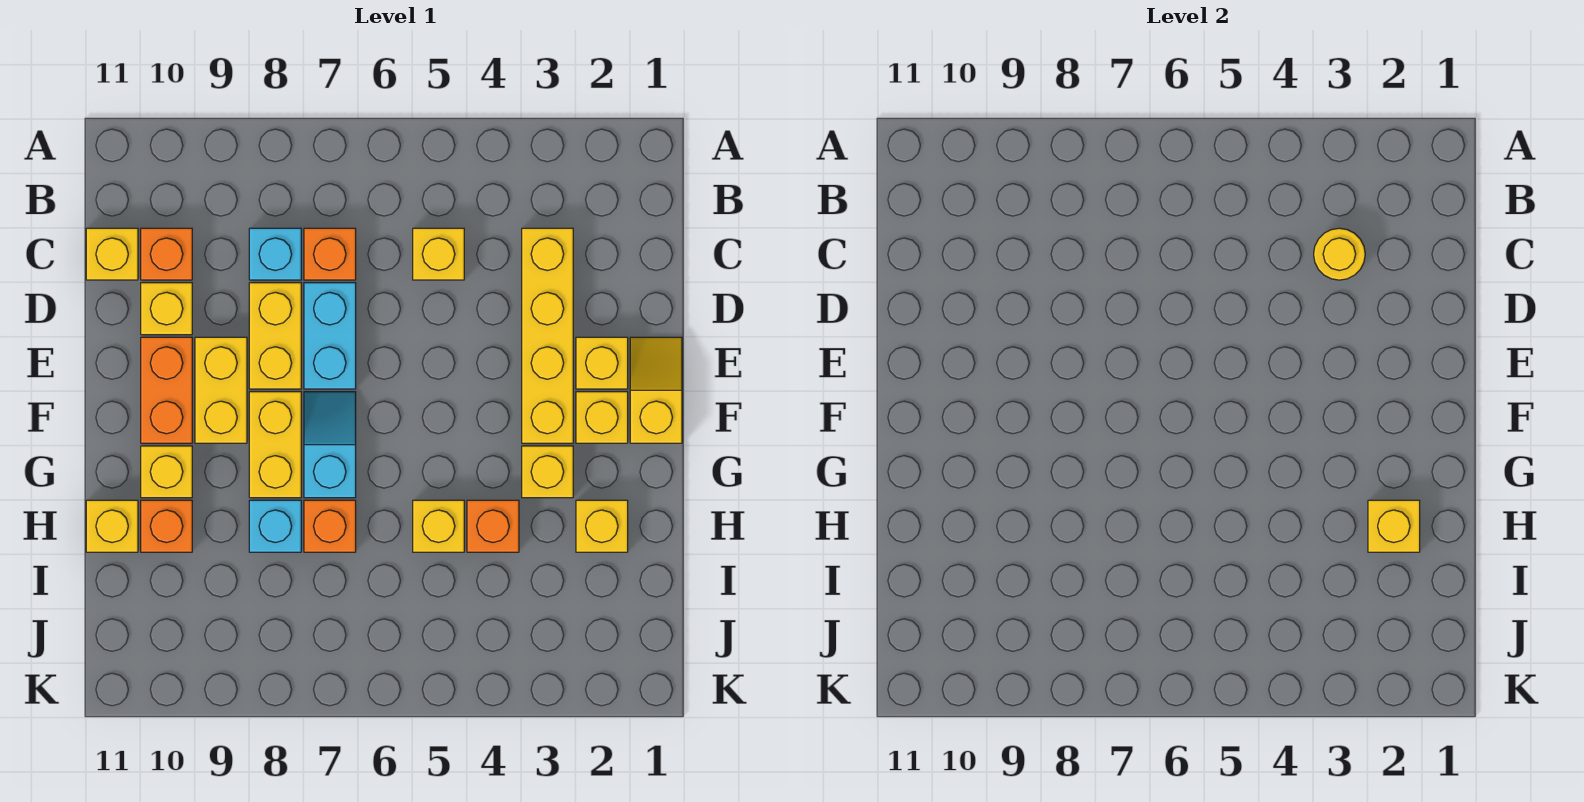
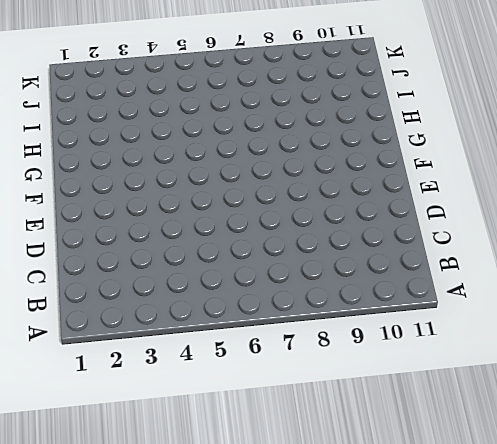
none -> yellow 1x4 brick [522,228,573,443]
none -> yellow 1x1 brick [413,228,464,280]
none -> orange 1x1 brick [304,228,356,280]

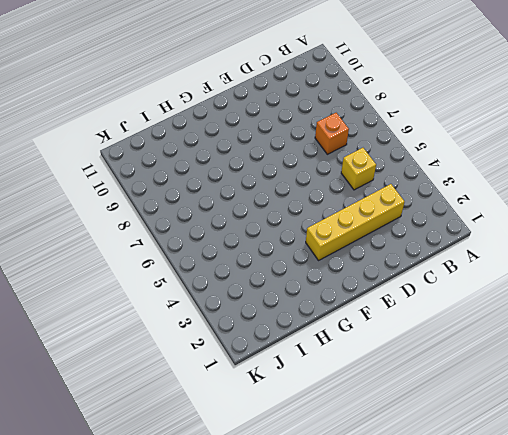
none -> cyan 1x1 brick [249,228,301,280]
none -> orange 1x1 brick [141,228,192,280]
none -> yellow 1x1 brick [86,228,138,280]

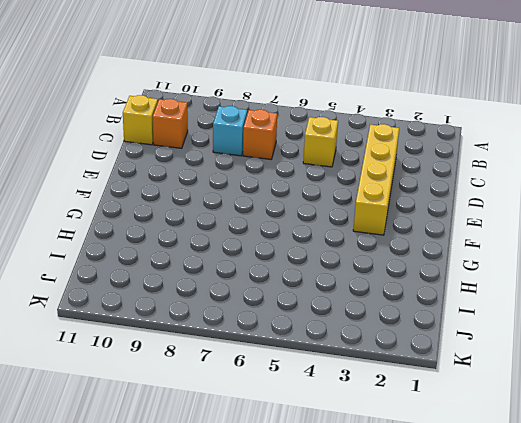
none -> cyan 1x2 brick [304,283,356,389]
none -> yellow 1x2 brick [249,283,301,389]
none -> yellow 1x1 brick [141,283,192,335]

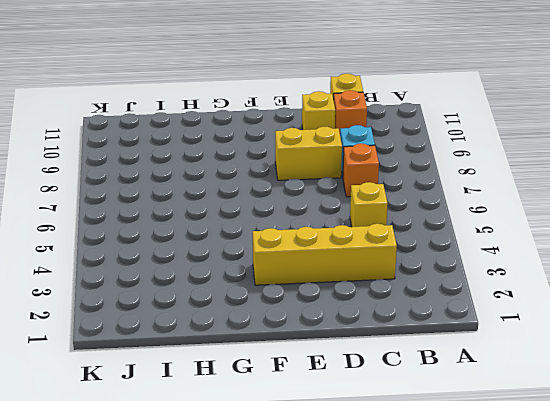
none -> cyan 1x2 brick [304,283,356,389]
none -> yellow 1x2 slope [630,337,682,443]
none -> yellow 1x1 brick [576,337,628,389]

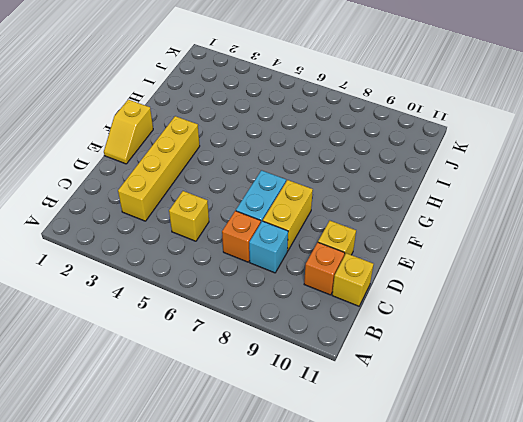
none -> yellow 1x1 brick [576,337,628,389]
none -> yellow 1x2 brick [195,337,247,443]
none -> orange 1x2 brick [141,337,192,443]

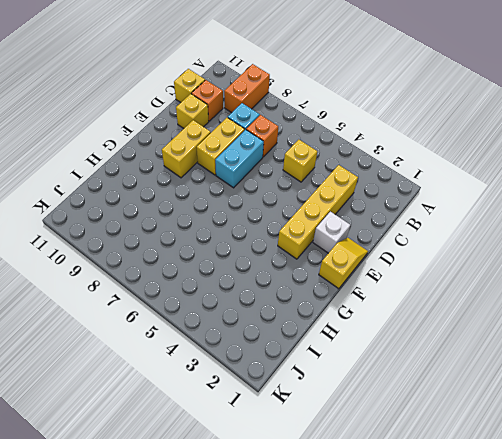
orange 1x2 brick [224,64,270,113] -> orange 1x2 brick moved to [141,337,192,443]
white 1x1 brick [313,212,350,253] -> yellow 1x1 brick [576,337,628,389]
none -> yellow 1x1 brick [576,392,628,443]
none -> cyan 1x2 slope [304,392,356,498]
none -> yellow 1x2 brick [249,392,301,498]

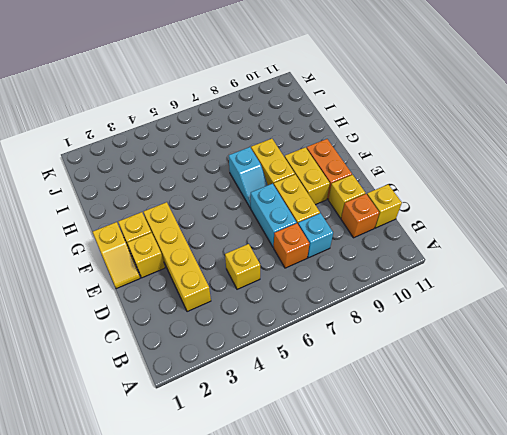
none -> yellow 1x1 brick [522,446,573,498]
none -> yellow 1x1 brick [141,446,192,498]
none -> yellow 1x1 brick [576,500,628,552]

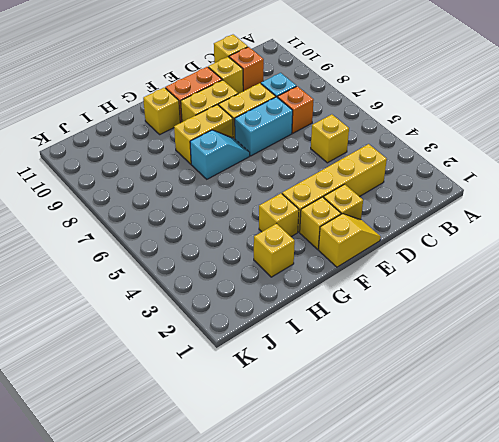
none -> orange 1x1 brick [467,500,519,552]
none -> yellow 1x1 brick [413,500,464,552]
none -> orange 1x1 brick [304,500,356,552]

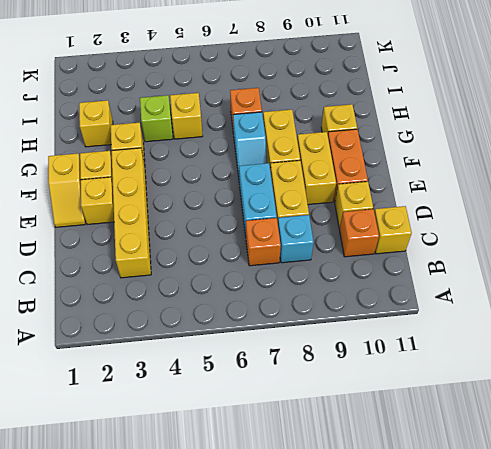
lime 1x1 brick [140,95,173,142] -> orange 1x1 brick [467,500,519,552]
none -> yellow 1x1 brick [413,228,464,280]
none -> cyan 1x1 brick [249,500,301,552]
none -> orange 1x1 brick [141,500,192,552]

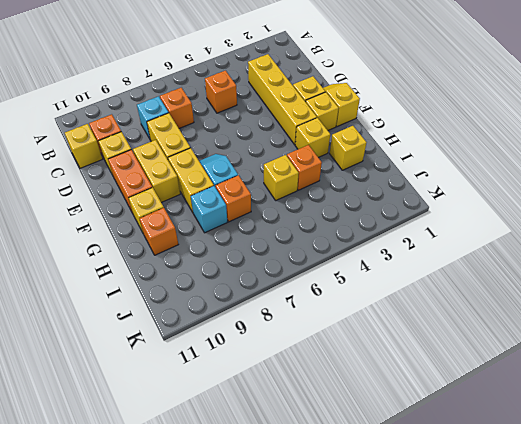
orange 1x1 brick [205,71,237,113] -> yellow 1x1 brick [413,228,464,280]
none -> cyan 1x2 brick [304,283,356,389]
none -> yellow 1x1 brick [86,500,138,552]
none -> yellow 1x1 round brick [1314,228,1365,280]

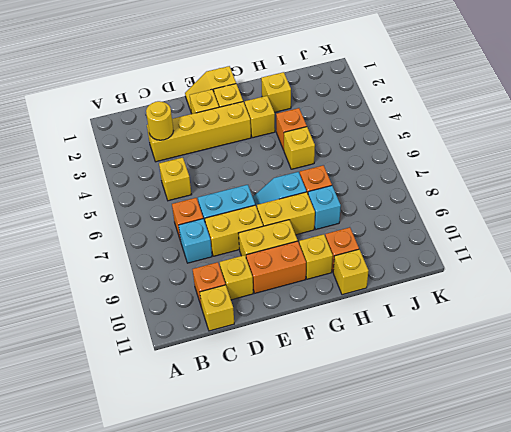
none -> yellow 1x1 brick [1368,500,1420,552]

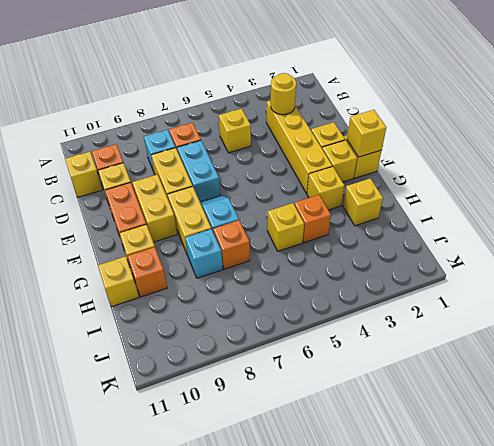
yellow 1x1 brick [347,110,386,157] -> yellow 1x1 brick moved to [1368,500,1420,552]

